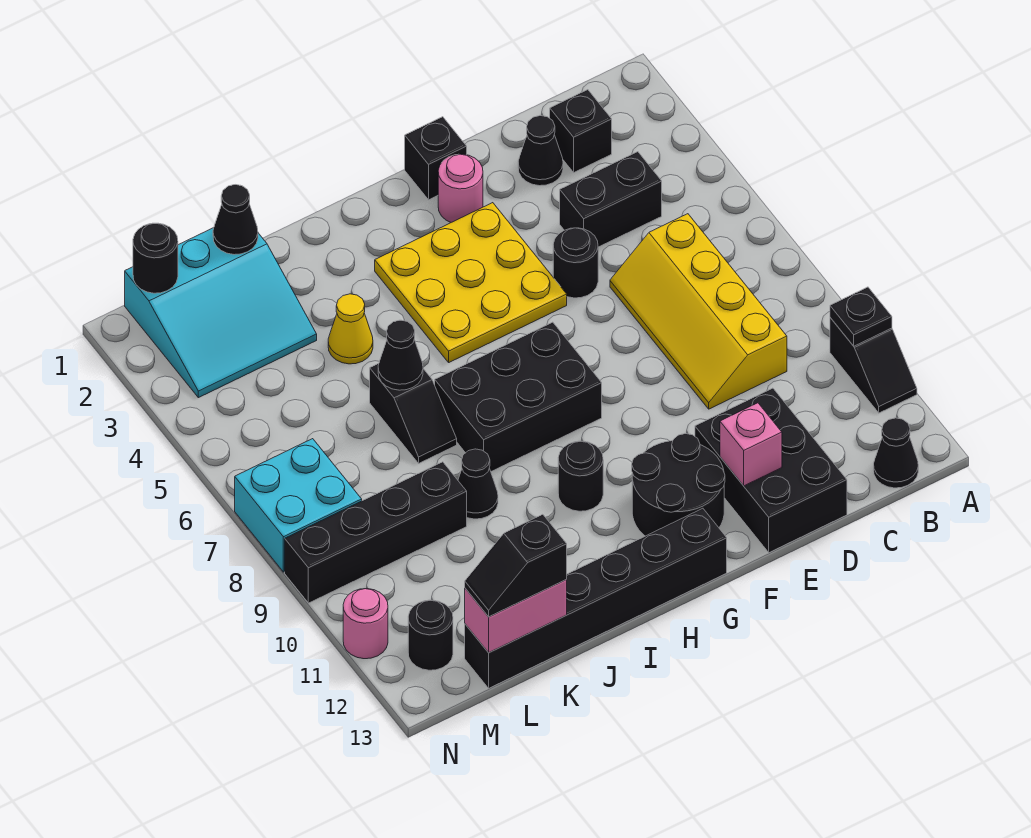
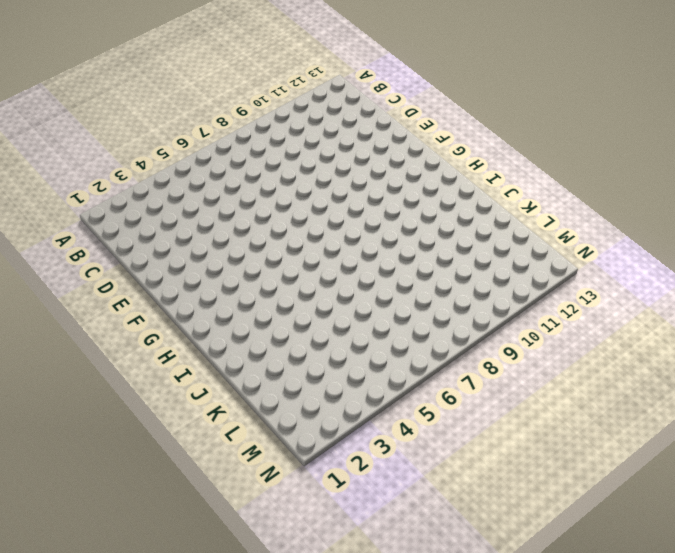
none -> black 1x2 slope [830,318,917,413]
none -> black 1x1 cone [874,418,918,488]
none -> black 1x1 brick [550,90,612,172]
none -> black 1x2 brick [560,152,662,247]

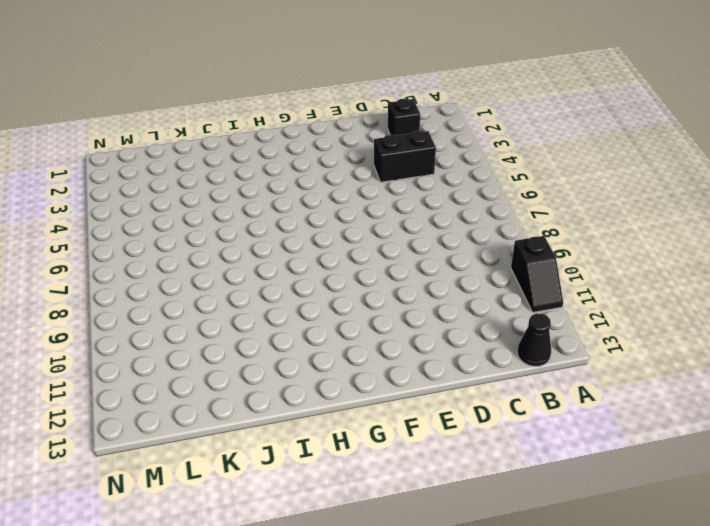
none -> yellow 2x4 slope [610,214,787,409]
none -> black 1x1 cone [518,116,563,186]
none -> black 2x3 brick [695,388,847,553]
none -> black 1x1 round brick [553,228,598,298]

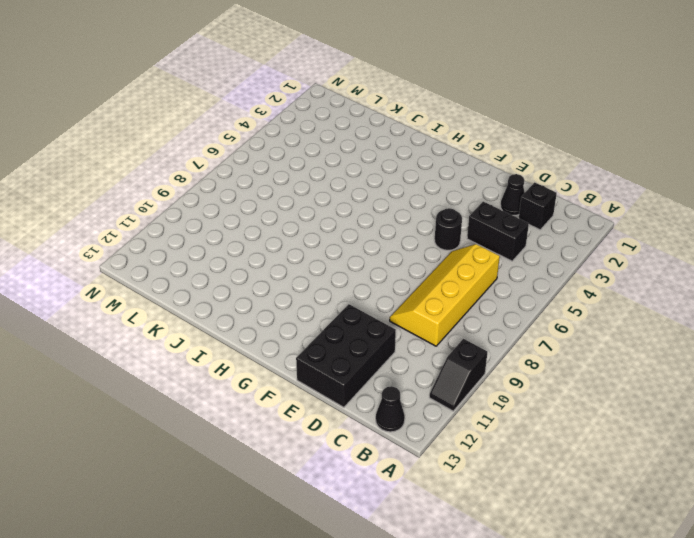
none -> black 1x1 brick [405,117,467,200]
none -> pink 1x1 round brick [438,154,483,222]
none -> yellow 3x3 plate [375,203,567,362]
none -> black 2x2 round brick [632,434,725,536]

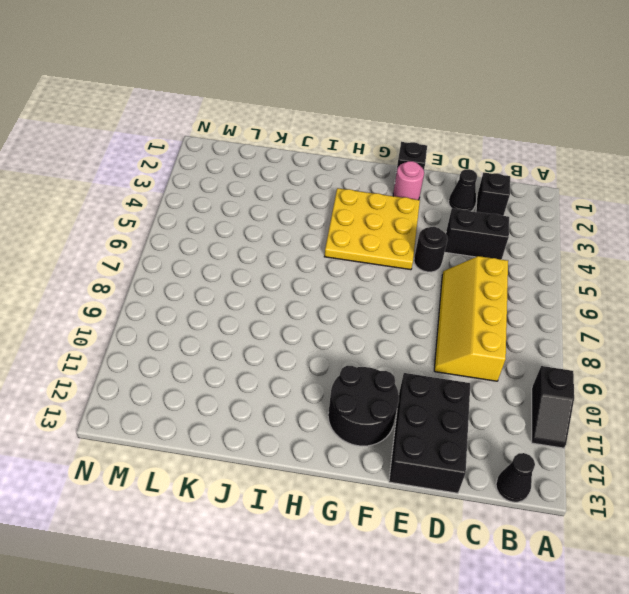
none -> black 2x3 brick [435,322,602,471]
none -> black 1x6 brick [465,508,727,688]
none -> black 1x1 round brick [558,441,603,511]
none -> yellow 1x1 cone [328,294,373,364]

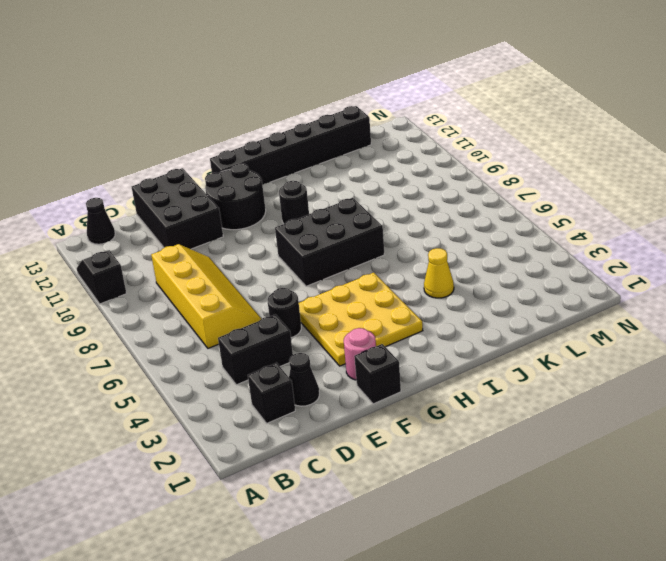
none -> black 1x2 slope [370,363,457,463]
none -> black 1x1 cone [458,449,498,519]
none -> cyan 3x3 slope [125,228,317,398]
none -> black 1x4 brick [285,462,467,603]

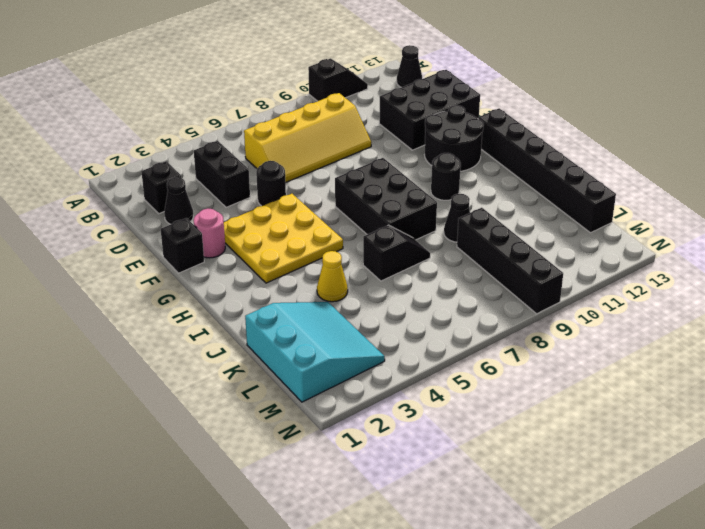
none -> cyan 2x2 brick [235,439,362,572]
none -> black 1x1 round brick [408,600,453,670]
none -> pink 1x1 round brick [343,589,388,659]
none -> black 1x1 plate [830,287,892,346]

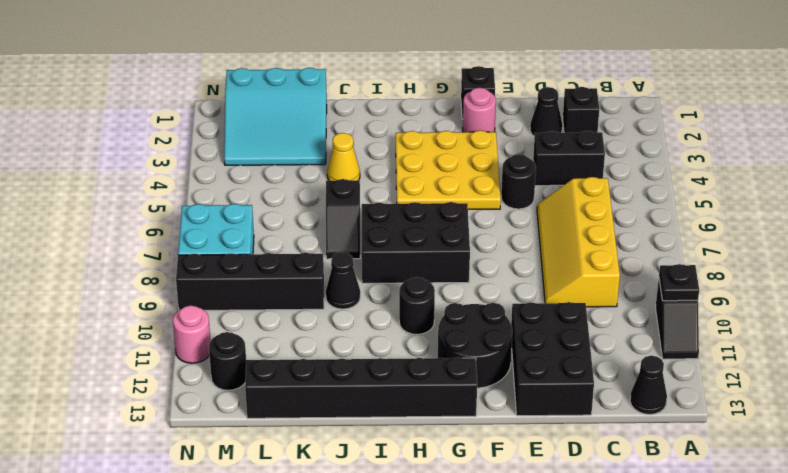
none -> pink 1x1 brick [720,403,782,486]
none -> black 1x1 cone [378,320,423,390]
none -> black 1x1 cone [213,185,258,255]
none -> pink 1x2 brick [465,580,567,653]

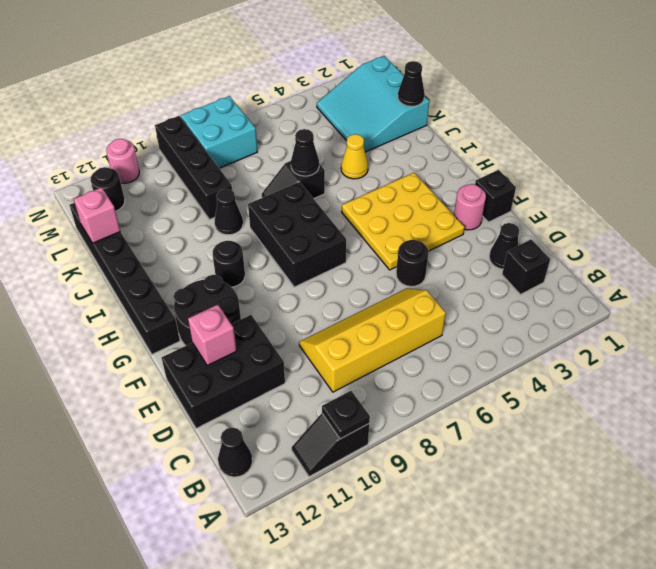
pink 1x1 brick [74,187,120,243] -> pink 1x2 brick [465,580,567,653]
none -> black 1x2 brick [560,152,662,247]
none -> black 1x1 round brick [133,223,178,293]
none -> black 1x2 slope [465,514,567,617]

